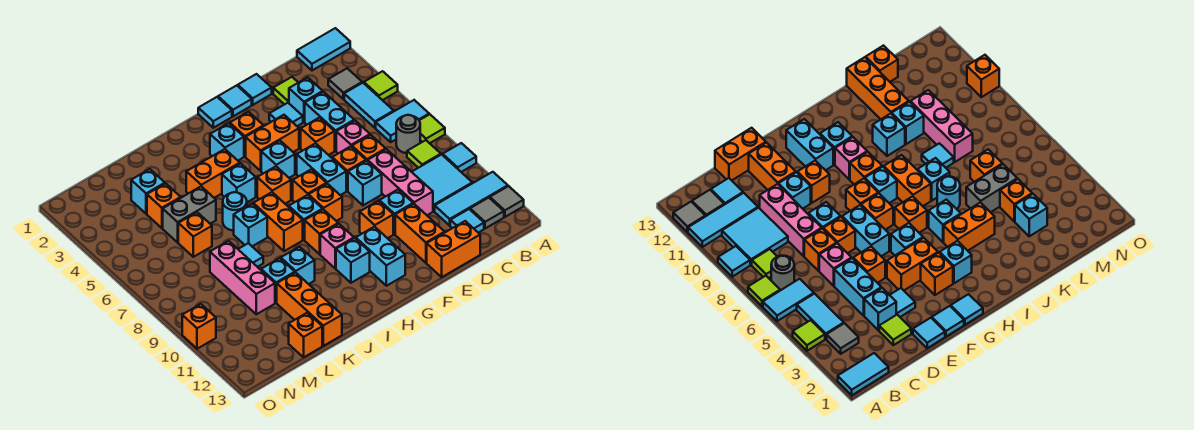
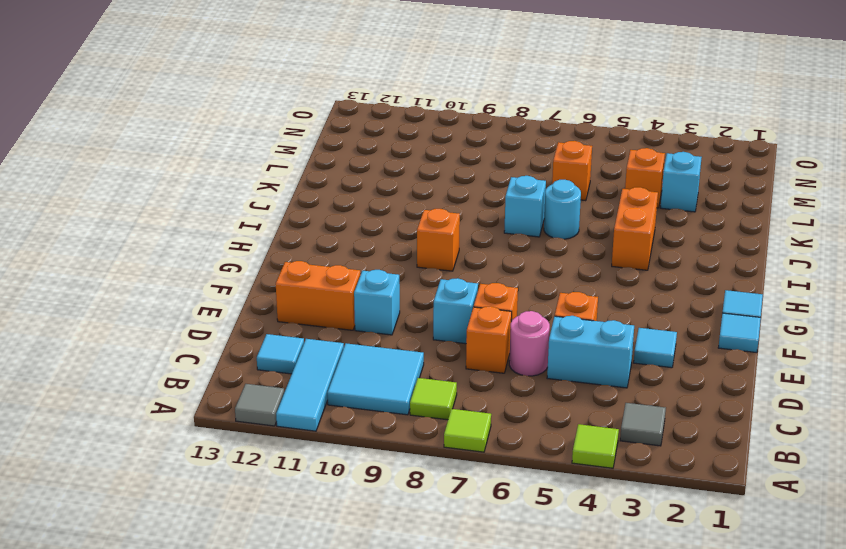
pink 1x1 round brick [509,311,550,376] -> pink 1x1 brick [336,120,370,153]
none -> cyan 1x2 tile [297,28,350,70]
none -> cyan 1x2 tile [376,100,429,142]
none -> cyan 1x1 tile [443,143,476,172]
none -> cyan 1x2 tile [344,83,394,128]

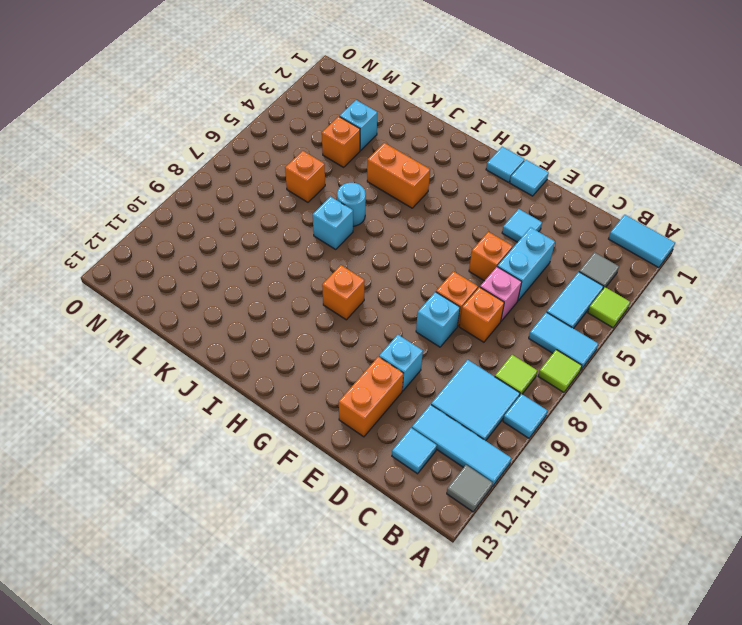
none -> grey 1x1 round brick [396,115,420,153]
none -> grey 1x1 tile [470,198,504,228]
none -> lime 1x1 tile [273,77,298,105]
none -> cyan 1x1 brick [289,77,323,122]

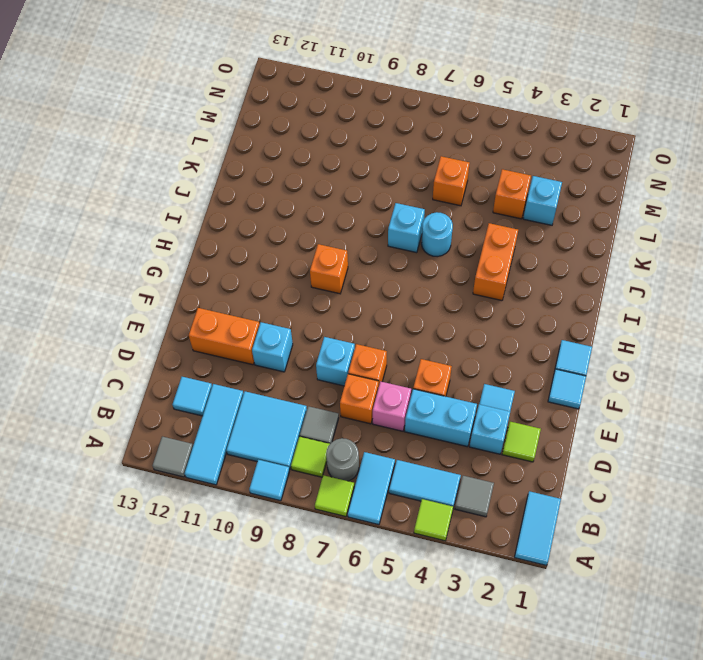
grey 1x1 tile [300,406,339,444] -> grey 1x1 tile moved to [470,198,504,228]
none -> pink 1x3 brick [368,149,433,215]
none -> orange 1x2 brick [427,221,480,277]
none -> cyan 1x1 tile [238,74,272,105]
none -> orange 1x2 brick [246,115,299,171]

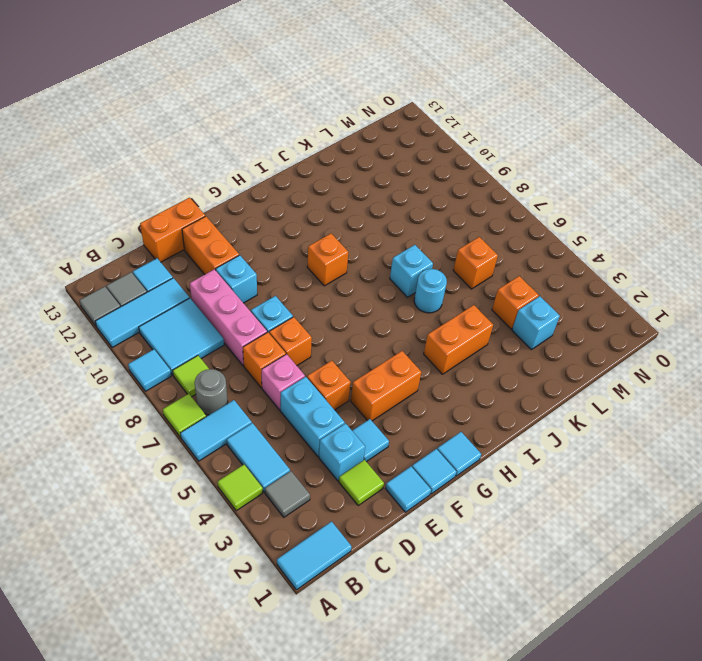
none -> cyan 1x2 brick [297,143,346,195]
none -> orange 1x1 brick [360,201,393,238]
none -> orange 1x1 brick [230,112,263,156]
none -> cyan 1x1 brick [261,141,295,178]

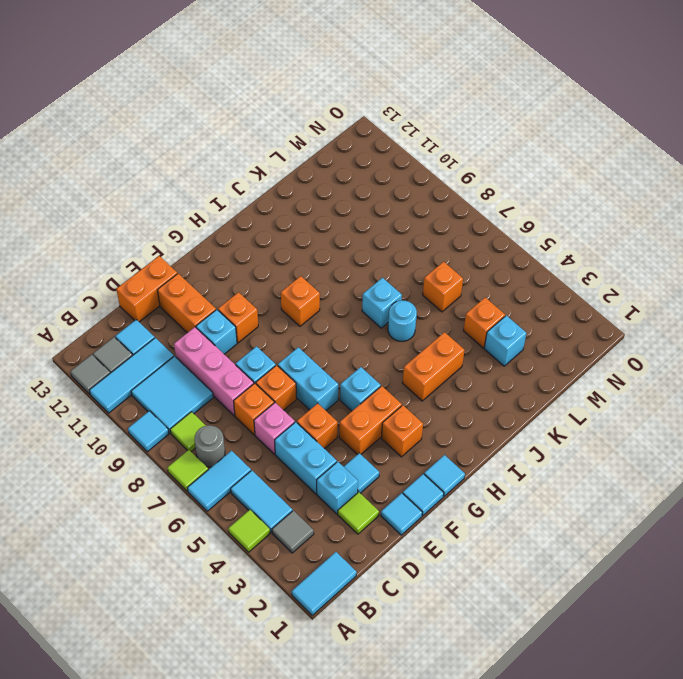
none -> orange 1x1 brick [293,169,327,202]
none -> orange 1x1 brick [309,184,342,221]
none -> cyan 1x2 brick [356,227,405,286]
none -> cyan 1x1 brick [210,123,244,160]

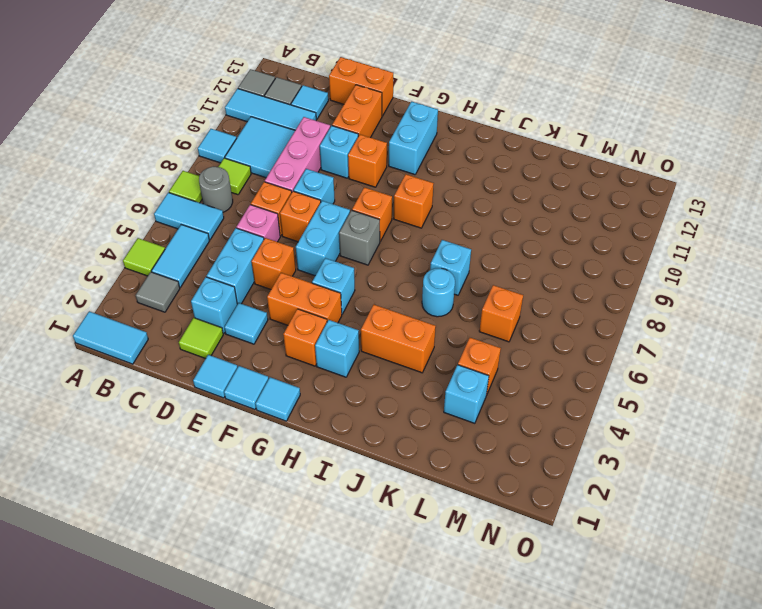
grey 1x1 brick [339,210,380,265] -> orange 1x1 brick [293,169,327,202]
none -> orange 1x1 brick [257,167,291,204]
none -> cyan 1x1 brick [289,195,323,240]
none -> pink 1x1 brick [320,224,354,268]
none -> cyan 1x1 brick [336,238,370,283]

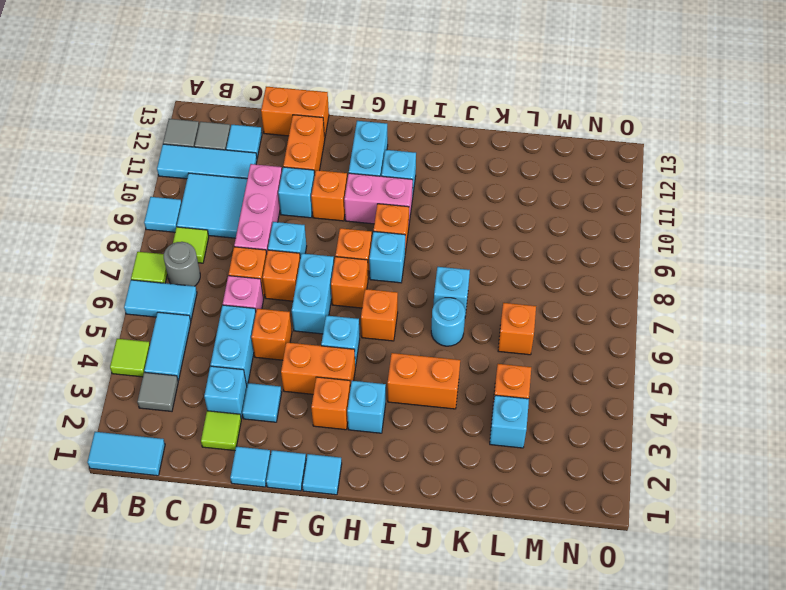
pink 1x2 brick [344,173,413,224] -> pink 1x1 brick [320,224,354,268]
none -> cyan 1x1 brick [222,163,256,202]
none -> orange 1x2 brick [253,192,303,251]
none -> cyan 1x1 brick [281,247,315,284]
none -> grey 1x2 brick [163,186,216,242]

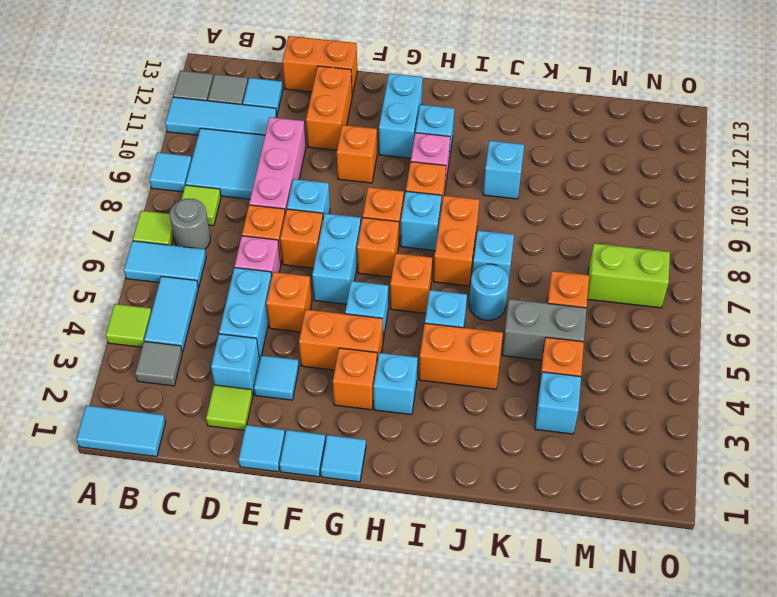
lime 1x2 brick [587,243,670,308] -> none
none -> cyan 1x1 brick [379,189,413,234]
none -> cyan 1x1 tile [238,243,263,267]
none -> cyan 1x1 brick [261,258,295,303]
none -> orange 1x3 brick [277,272,342,346]

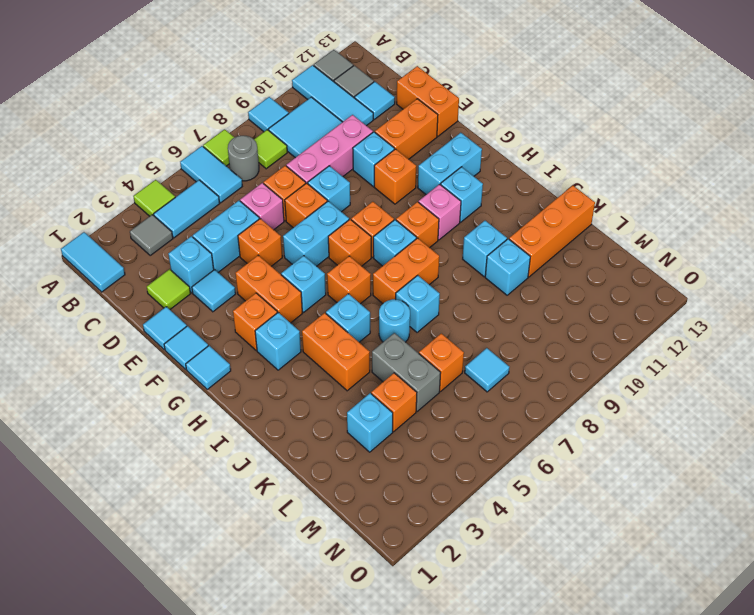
cyan 1x1 tile [465,348,509,392] -> cyan 1x1 tile moved to [238,243,263,267]
none -> pink 1x3 brick [210,241,275,314]
none -> orange 1x1 brick [289,313,322,357]
none -> orange 1x1 brick [182,304,216,349]

